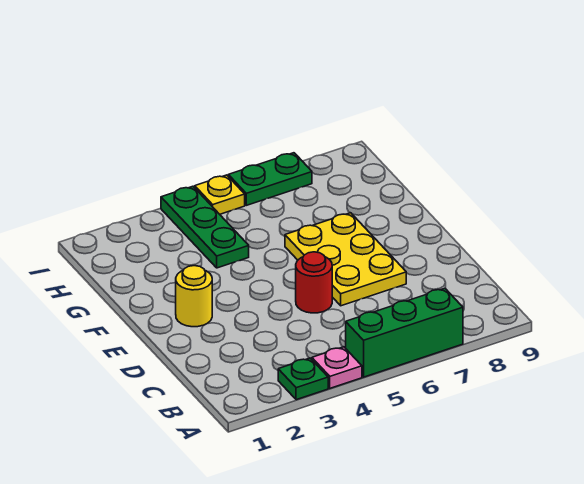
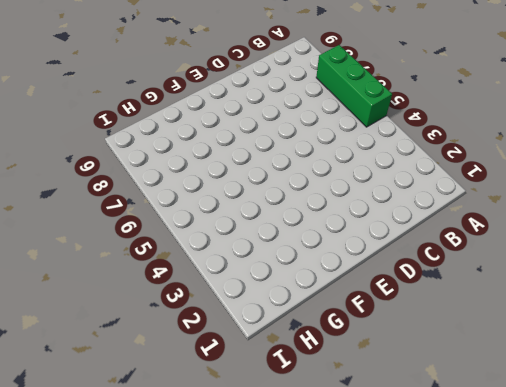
none -> green 1x1 plate [278,358,328,400]
none -> pink 1x1 plate [312,347,362,388]

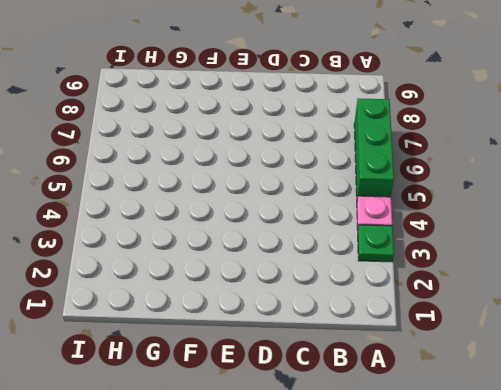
none -> red 1x1 round brick [296,252,332,313]
none -> yellow 2x3 plate [285,213,406,306]

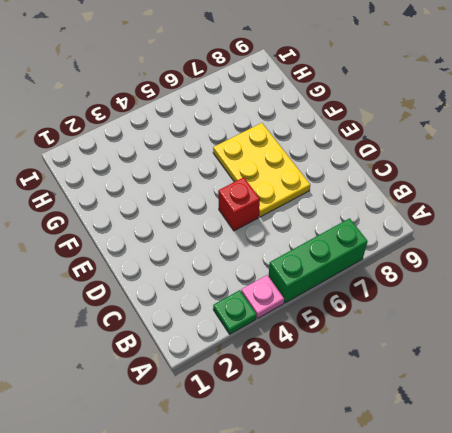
red 1x1 brick [218,177,260,231] -> red 1x1 round brick [296,252,332,313]
none -> yellow 1x1 round brick [176,266,212,327]
none -> green 1x3 plate [161,186,249,268]

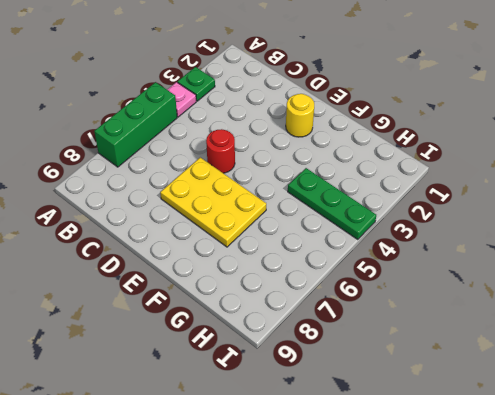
none -> yellow 1x1 plate [195,175,245,214]
none -> green 1x2 plate [228,153,312,205]

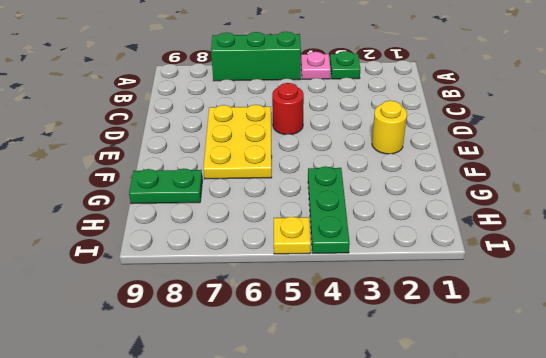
green 1x2 plate [129,169,202,204] -> green 1x2 plate moved to [228,153,312,205]

